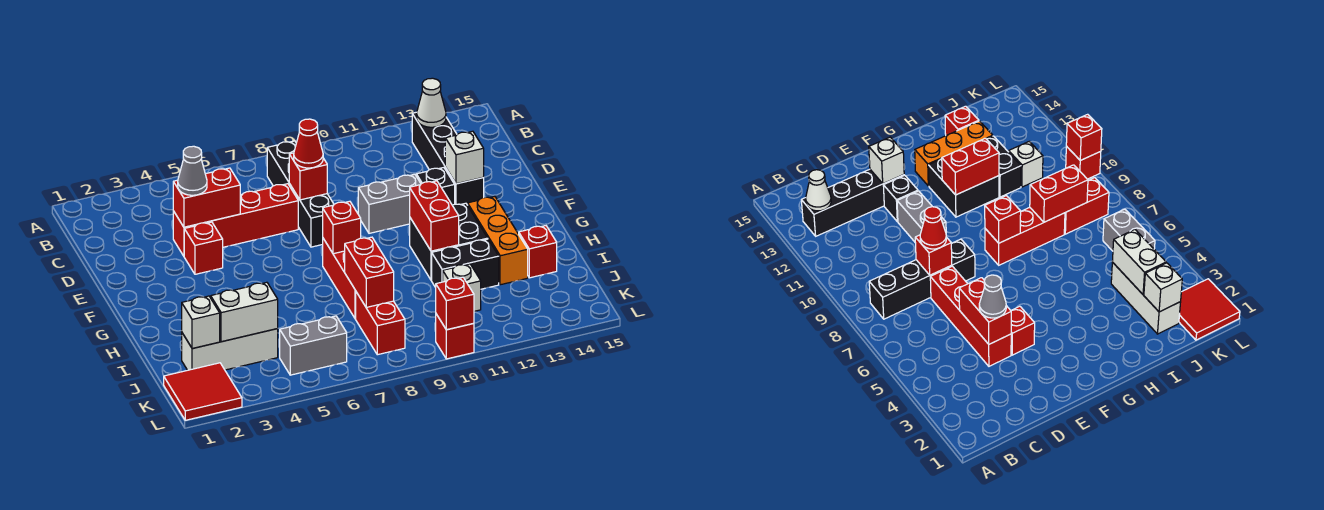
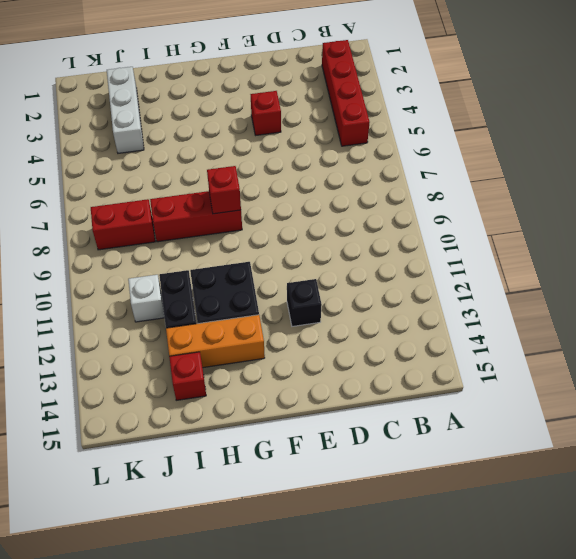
red 1x4 brick [322,40,370,146] -> red 1x4 brick moved to [173,184,298,256]
none -> black 1x4 brick [267,141,334,247]
none -> black 1x4 brick [412,112,484,205]
none -> grey 1x2 brick [358,174,421,233]

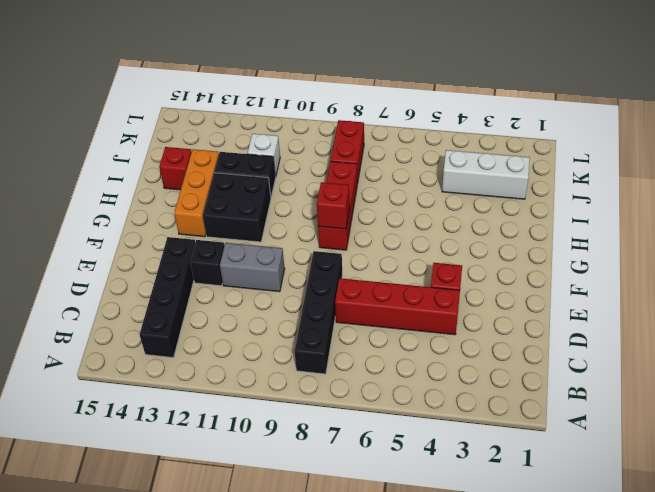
none -> red 2x2 tile [164,363,242,420]
none -> grey 1x2 brick [280,316,347,375]
none -> red 1x1 brick [436,314,474,359]

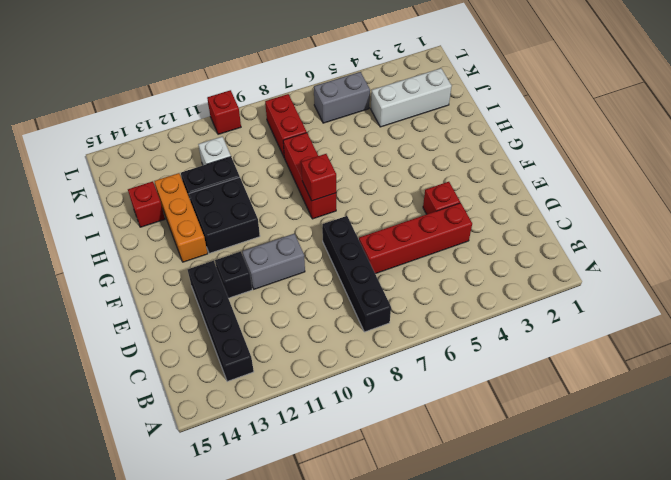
none -> red 2x2 tile [164,363,242,420]
none -> white 1x1 cone [417,78,446,127]
none -> red 1x2 brick [173,168,240,227]

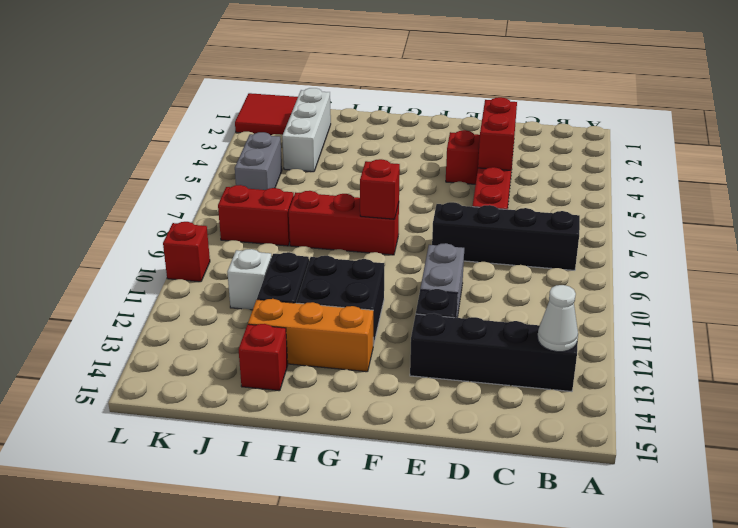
none -> red 1x1 brick [289,153,327,200]
none -> white 1x1 brick [445,131,484,184]
none -> red 1x2 brick [410,181,459,251]

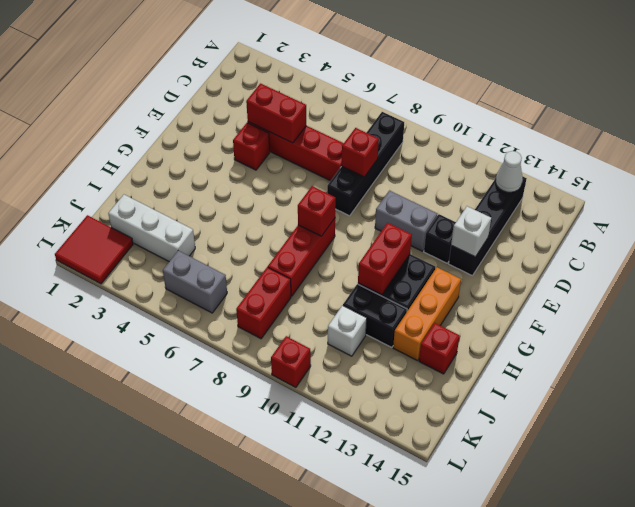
none -> red 1x2 brick [345,237,394,307]
none -> white 1x1 brick [182,296,220,349]
none -> white 1x2 brick [211,282,278,342]

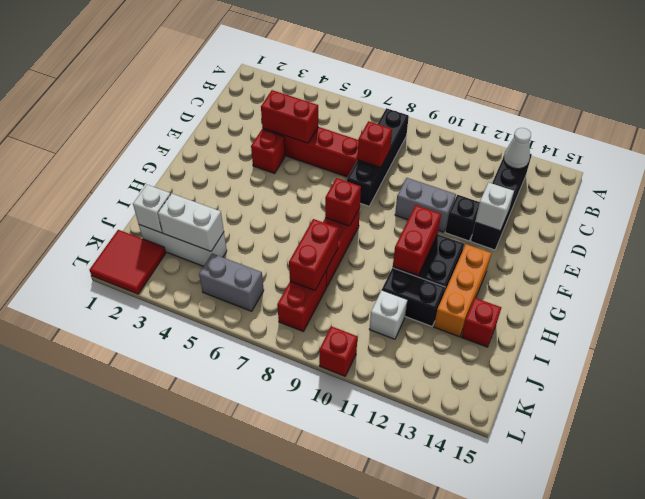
none -> red 1x1 brick [436,277,474,330]
none -> grey 1x1 cone [178,146,207,195]
none -> red 1x1 cone [294,119,323,168]

